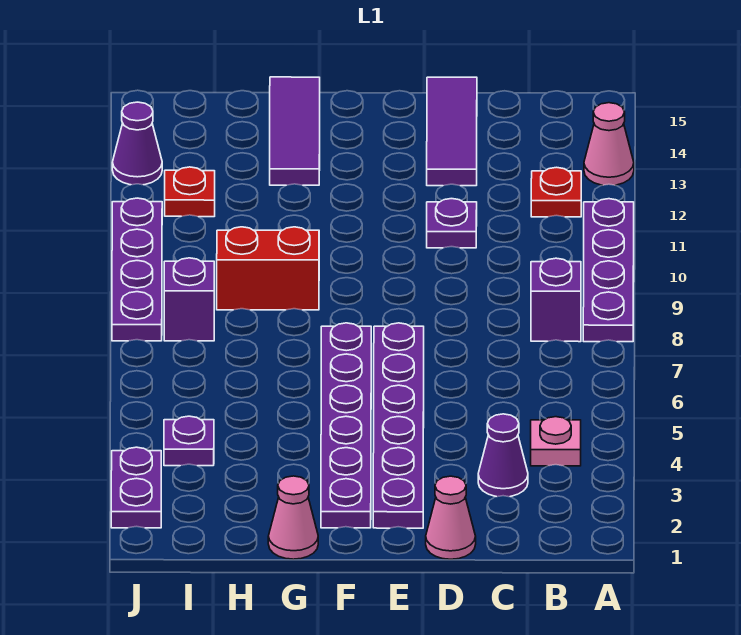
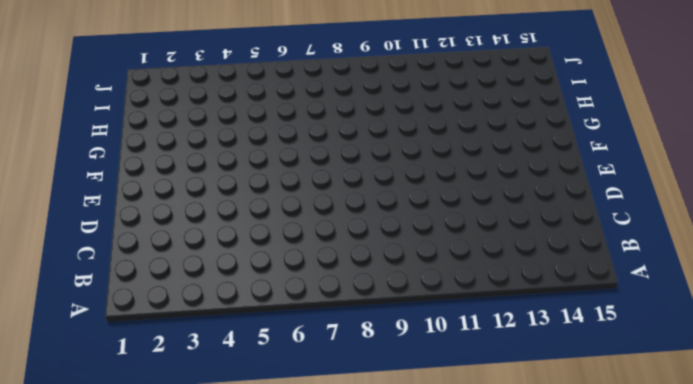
none -> purple 1x4 plate [583,199,634,342]
none -> pink 1x1 cone [584,103,634,185]
none -> pink 1x1 plate [531,417,581,466]

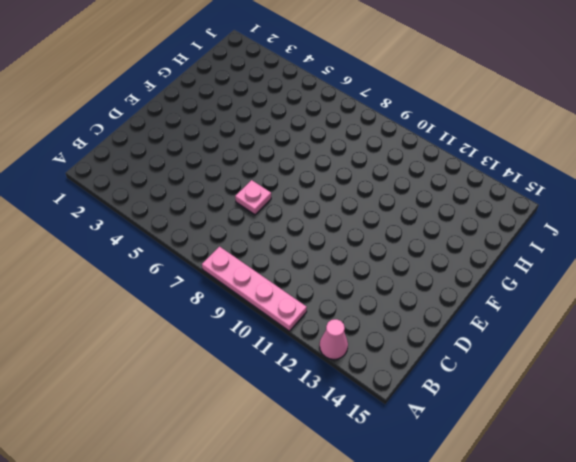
pink 1x4 plate [202,247,307,331] -> purple 1x4 plate [583,199,634,342]
pink 1x1 plate [235,180,271,215] -> pink 1x1 plate moved to [531,417,581,466]
none -> purple 1x1 brick [531,258,581,342]
none -> red 1x1 plate [531,167,581,217]
none -> purple 1x1 cone [478,414,528,497]

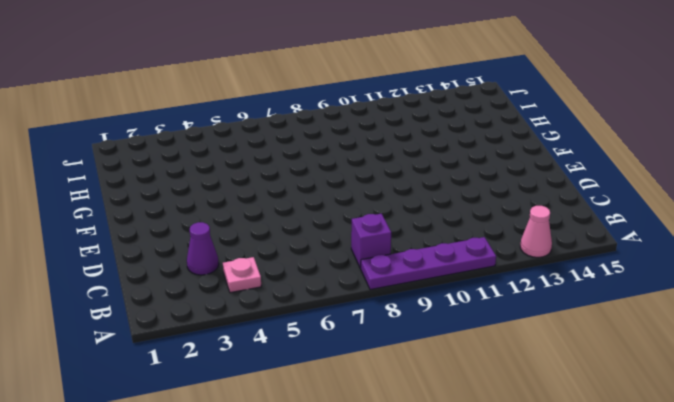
none -> red 1x1 plate [531,167,581,217]
none -> pink 1x1 cone [426,476,476,559]
none -> purple 1x1 plate [427,199,477,248]

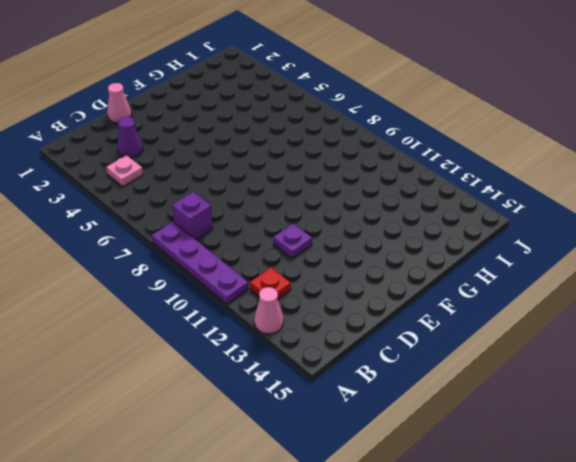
none -> purple 1x3 tile [427,77,477,186]
none -> purple 1x6 plate [373,323,424,528]
none -> purple 1x6 plate [321,323,371,528]

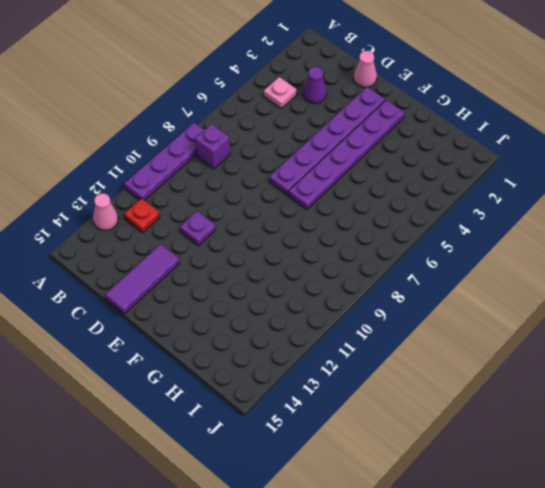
none -> pink 1x1 cone [268,476,318,559]
none -> red 1x2 brick [217,227,319,310]
none -> purple 1x3 tile [270,77,320,185]

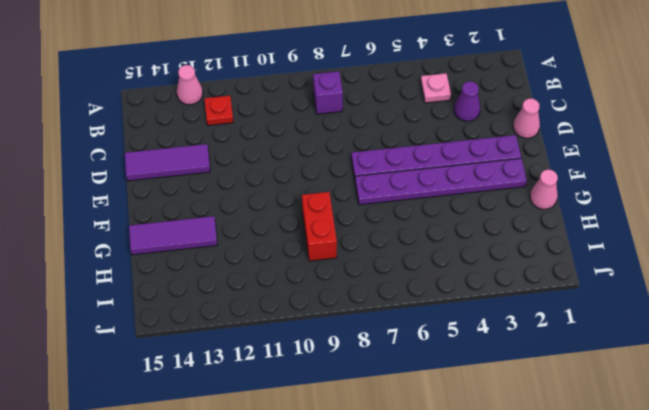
none -> purple 1x4 plate [583,199,634,342]
none -> purple 1x1 plate [427,199,477,248]
none -> purple 1x1 plate [164,416,214,466]

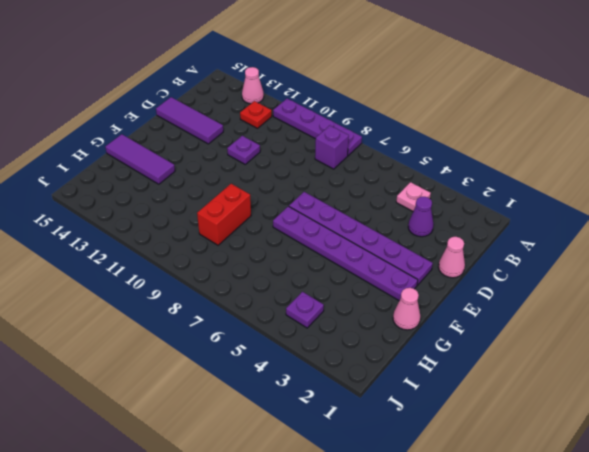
none -> purple 1x1 brick [164,258,214,341]
none -> red 1x1 plate [165,167,215,217]
none -> purple 1x2 plate [111,447,161,528]

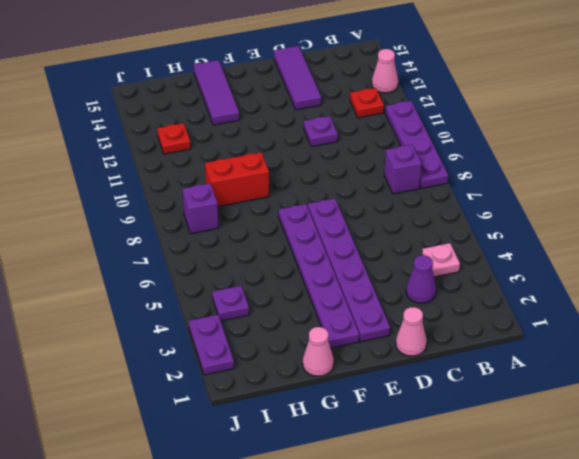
none -> purple 1x4 plate [112,198,162,341]
none -> purple 1x1 cone [112,102,162,185]

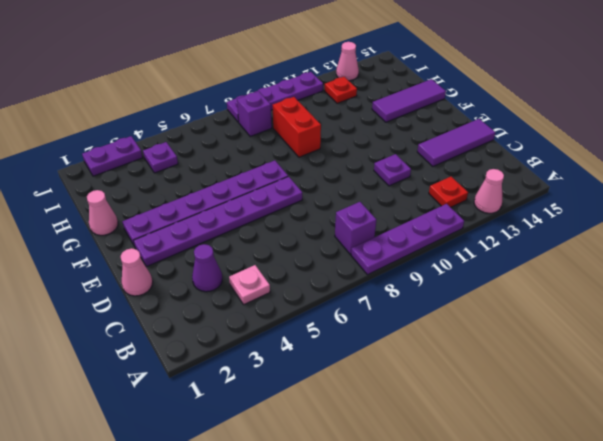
pink 1x1 cone [336,42,359,81] -> purple 1x1 cone [112,102,162,185]

